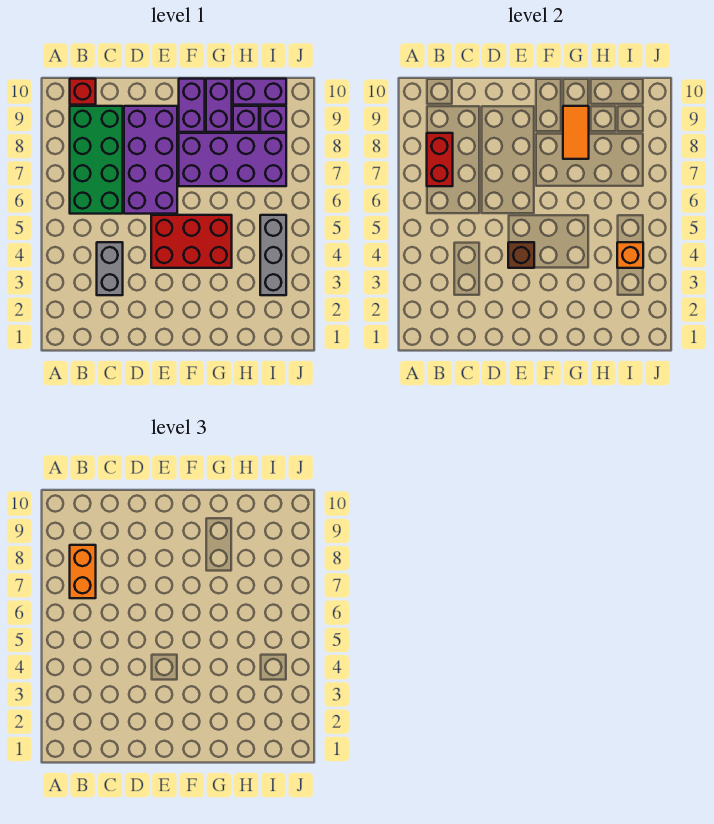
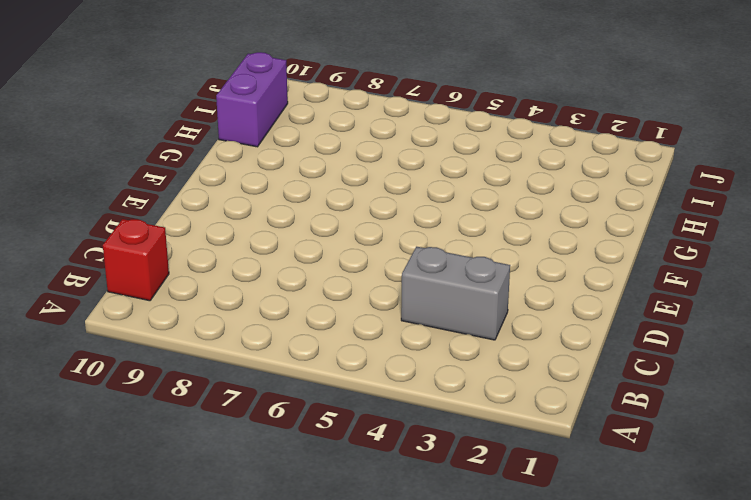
none -> green 2x4 brick [70,106,123,214]
none -> purple 2x4 brick [124,106,177,214]
none -> red 2x3 brick [151,215,232,268]

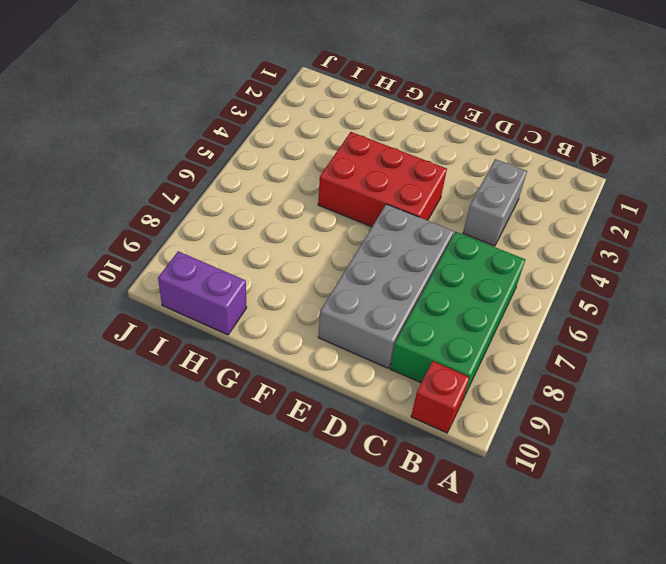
grey 2x4 brick [318,204,454,368] -> purple 2x4 brick [124,106,177,214]
none -> purple 2x4 brick [179,133,286,186]
none -> purple 1x2 brick [179,79,205,132]
none -> purple 1x2 brick [206,79,232,132]

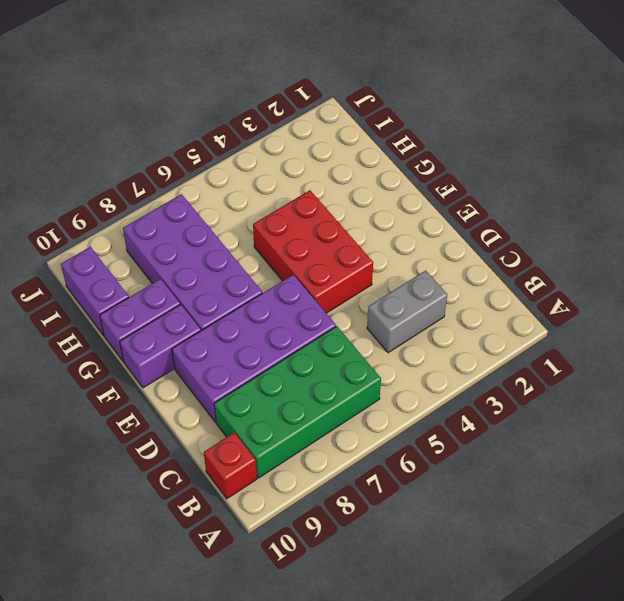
none -> purple 1x1 brick [233,106,259,132]
none -> grey 1x3 brick [260,215,286,295]
none -> purple 1x1 brick [260,106,286,132]

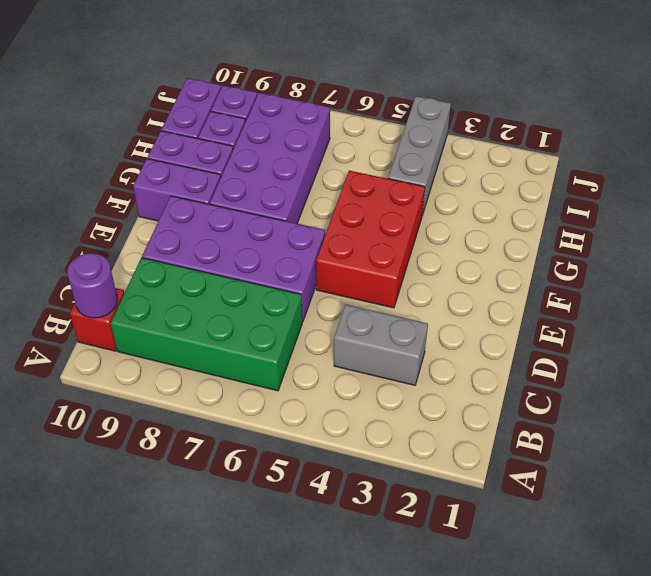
purple 1x1 round brick [67,253,118,318] -> none
grey 1x3 brick [388,96,451,215] -> grey 1x3 brick turned to [260,215,286,295]
none -> red 1x2 brick [427,133,453,186]
none -> brown 1x1 brick [508,242,534,268]
none -> orange 1x2 tile [563,106,589,159]

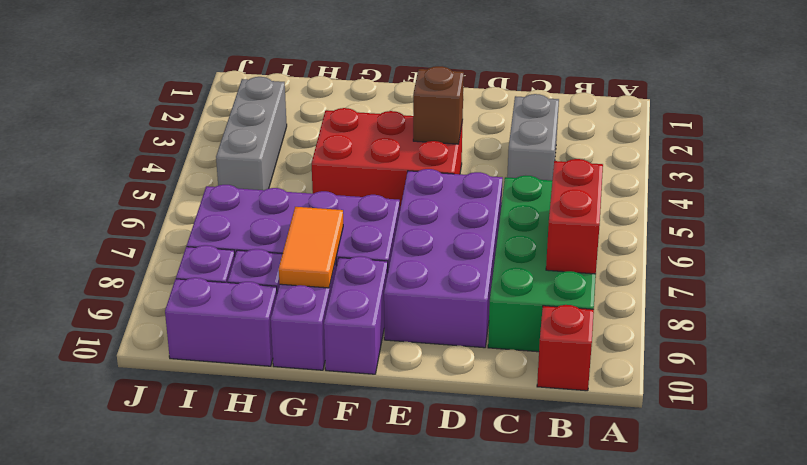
none -> orange 1x1 brick [617,242,643,268]
none -> orange 1x2 brick [70,545,96,598]

